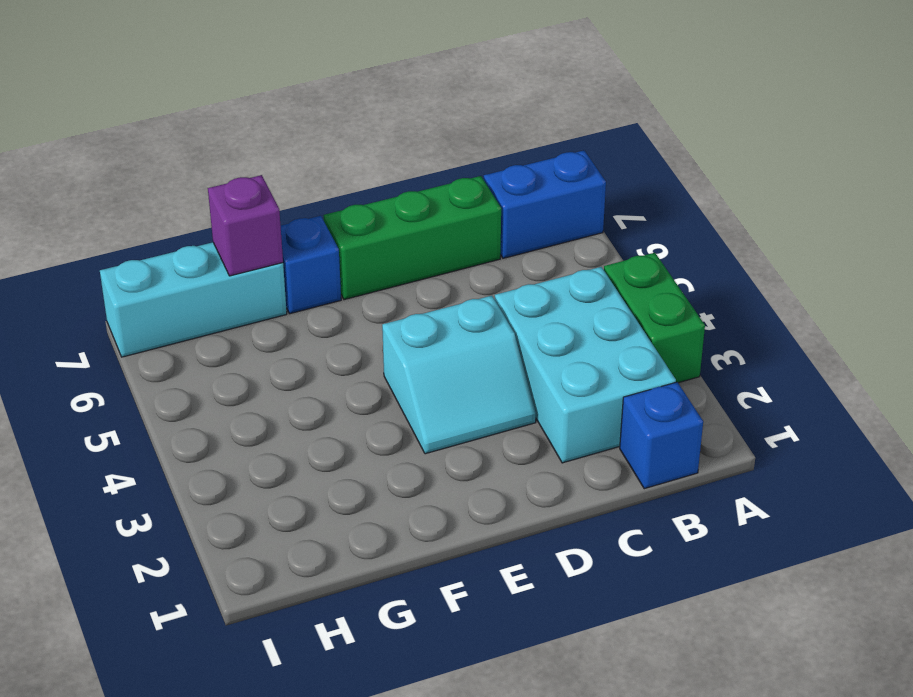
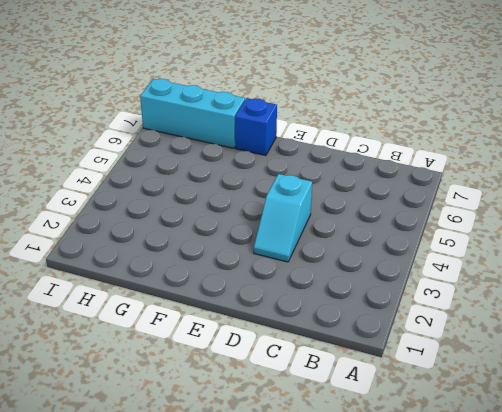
cyan 1x2 slope [254,174,312,262] -> cyan 2x2 slope [382,296,536,454]
none -> green 1x2 brick [604,253,705,383]
none -> blue 1x2 brick [484,150,606,258]

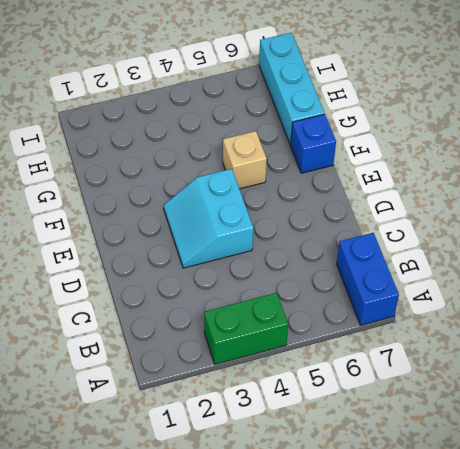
tan 1x1 brick [223,131,267,189] -> none
none -> blue 1x1 brick [620,382,703,489]
none -> cyan 2x3 brick [495,267,676,463]

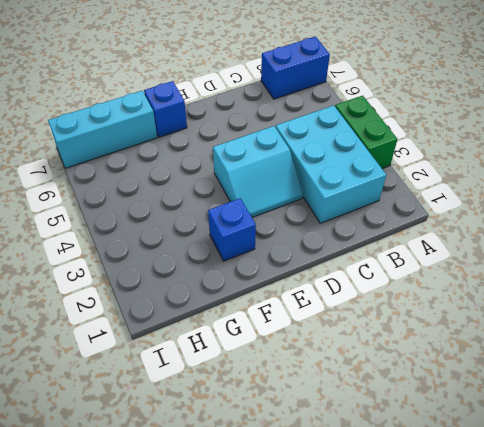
blue 1x1 brick [208,198,256,261] -> blue 1x1 brick moved to [620,382,703,489]
none -> green 1x3 brick [323,176,501,300]
none -> purple 1x1 brick [208,175,283,276]

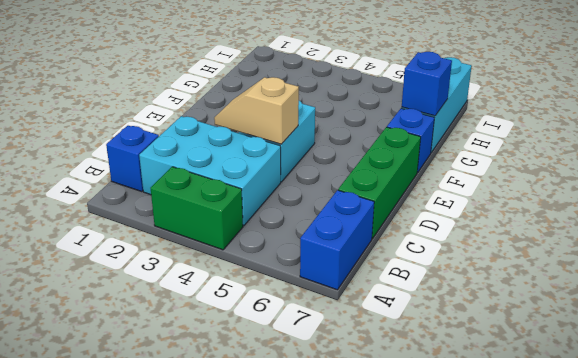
tan 1x2 slope [214,77,299,144] -> none
blue 1x1 brick [402,52,452,116] -> purple 1x1 brick [208,175,283,276]

